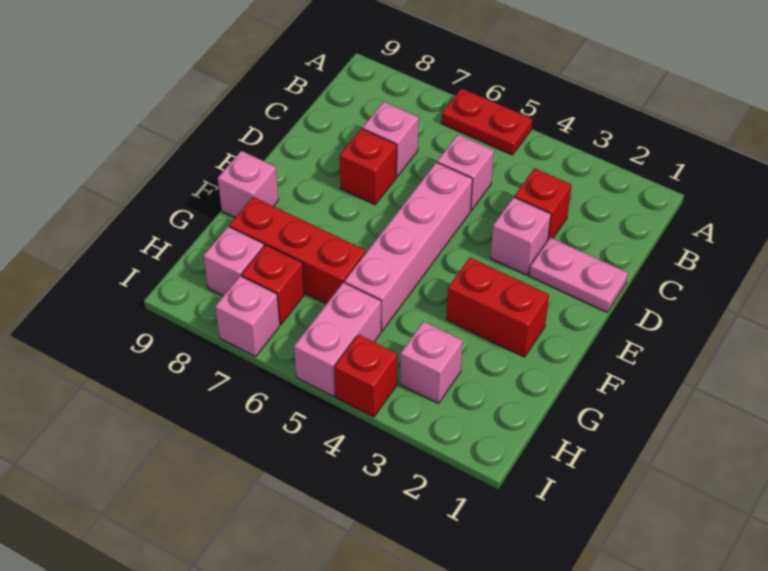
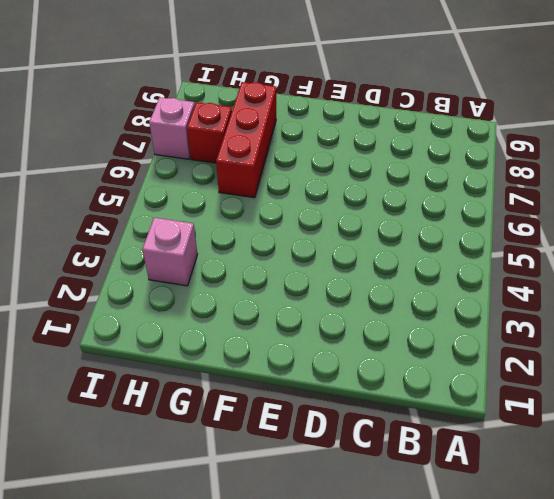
none -> red 1x2 plate [441,88,532,155]
none -> red 1x1 brick [514,168,572,240]
none -> pink 1x1 brick [437,135,494,210]

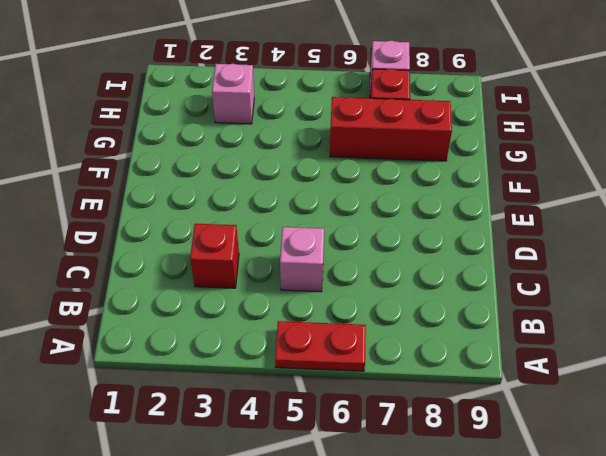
none -> pink 1x1 brick [362,102,419,176]
none -> pink 1x2 plate [529,237,628,312]
none -> pink 1x1 brick [490,197,551,275]

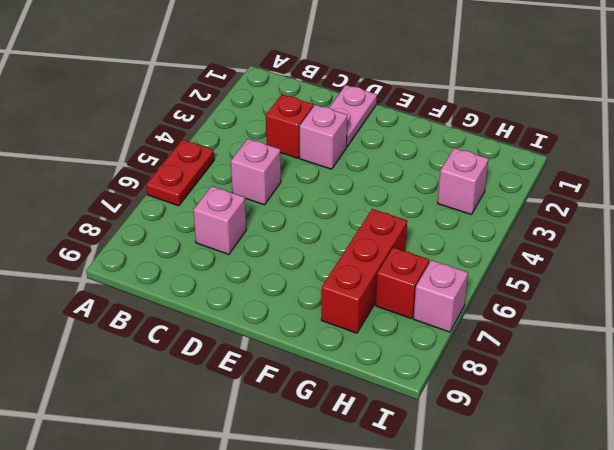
none -> pink 1x4 brick [344,162,473,331]
none -> red 1x1 brick [340,129,397,204]
none -> red 1x2 brick [446,258,549,357]

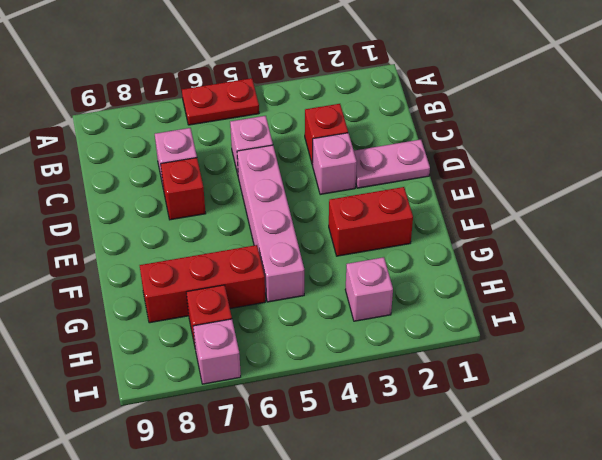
none -> pink 1x1 brick [218,151,279,217]
none -> pink 1x2 brick [294,282,381,397]
none -> pink 1x1 brick [204,227,264,296]

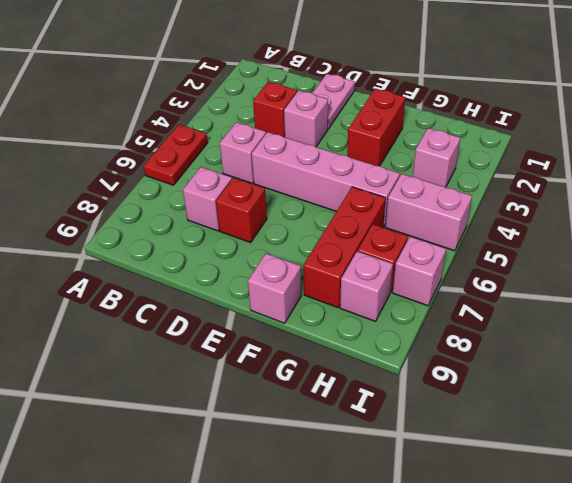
none -> red 1x1 brick [334,335,397,417]

